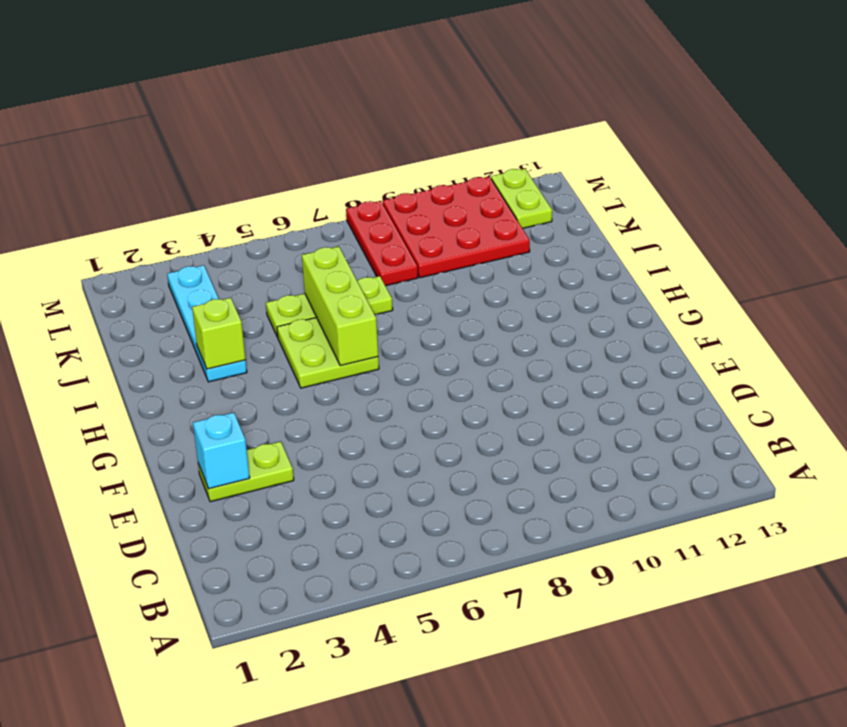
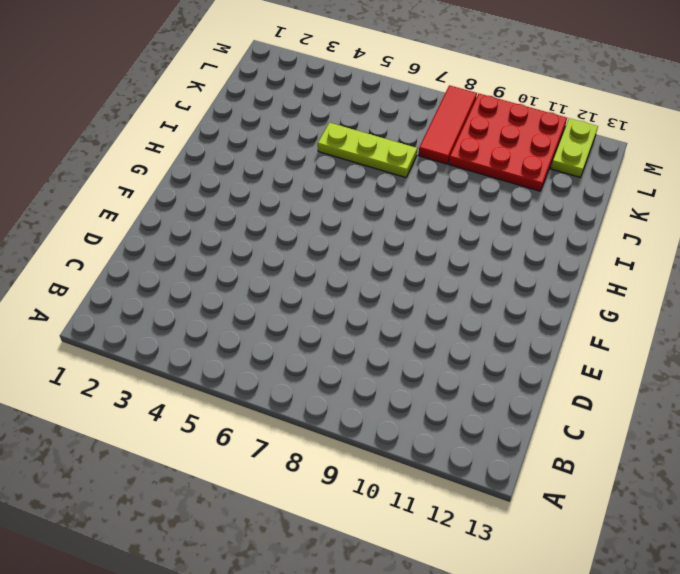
red 1x3 tile [418,85,477,164] -> red 1x3 plate [346,201,418,286]
none -> lime 1x2 plate [198,441,294,502]
none -> lime 2x2 plate [277,317,379,388]

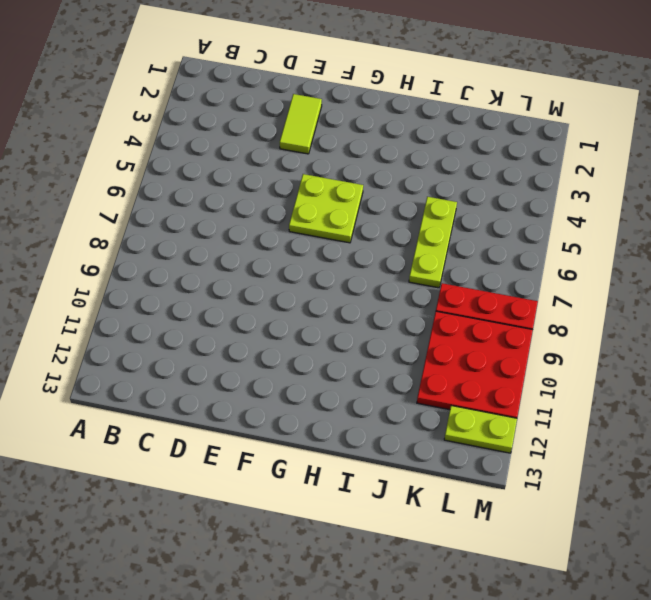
lime 1x2 tile [280,94,322,154] -> lime 1x2 plate [198,441,294,502]
lime 2x2 plate [289,174,363,243] -> lime 2x2 plate moved to [277,317,379,388]
none -> cyan 1x4 plate [167,265,247,382]
none -> cyan 1x1 brick [193,412,250,489]

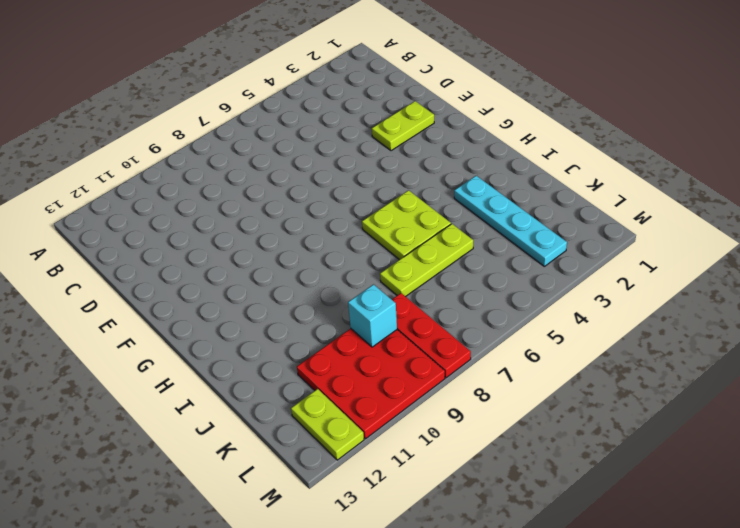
cyan 1x1 brick [348,285,397,347] -> cyan 1x1 brick moved to [193,412,250,489]
none -> lime 1x3 brick [302,246,378,366]
none -> lime 1x1 brick [192,298,246,369]

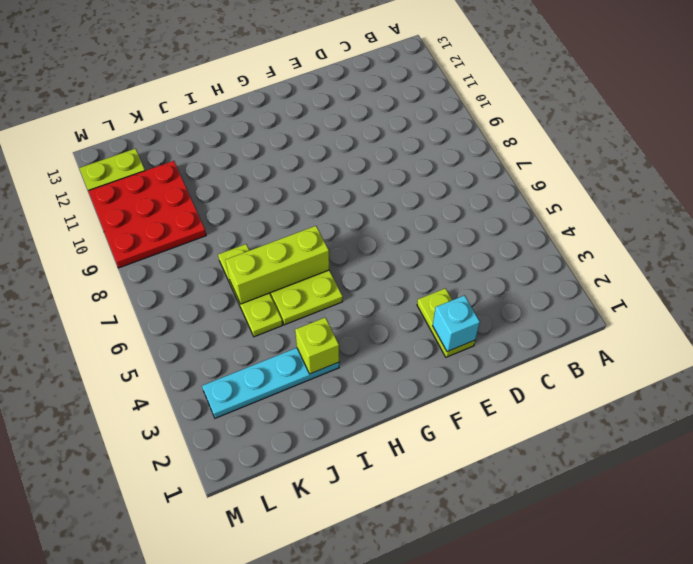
none -> red 1x3 plate [346,201,418,286]

